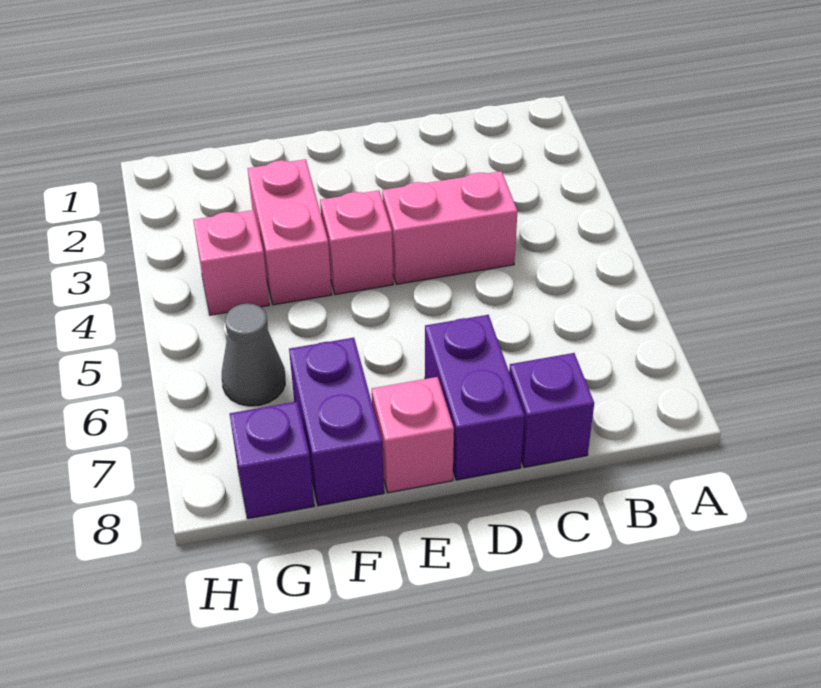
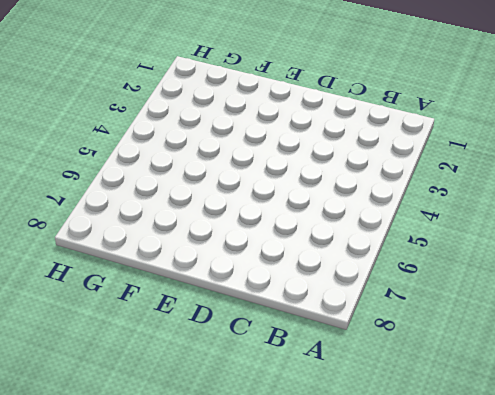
none -> pink 1x2 brick [382,171,518,284]
none -> purple 1x1 brick [509,353,594,467]

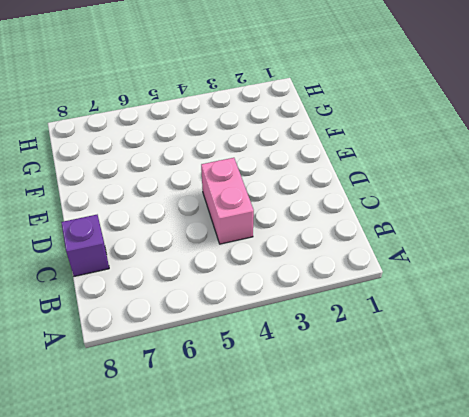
none -> purple 1x2 brick [425,315,525,480]
none -> pink 1x1 brick [320,190,393,295]

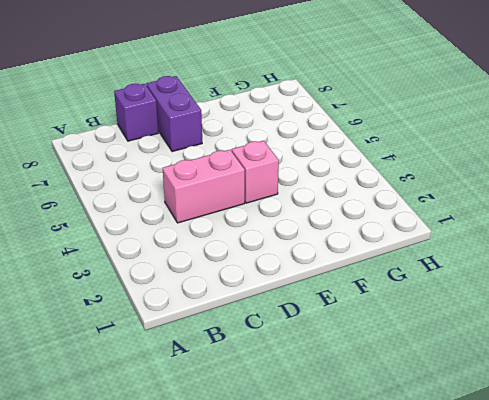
none -> pink 1x1 brick [372,377,454,493]
none -> pink 1x2 brick [248,159,332,305]

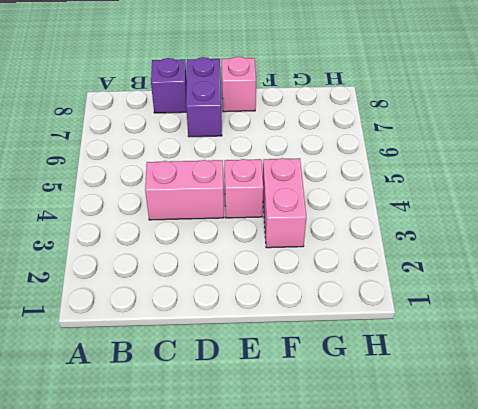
none -> purple 1x2 brick [289,338,384,506]
none -> pink 1x1 brick [193,210,269,315]

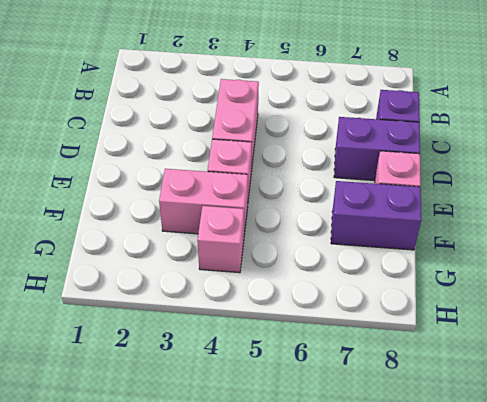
none -> grey 1x1 cone [222,303,285,406]
none -> purple 1x1 brick [230,402,314,519]

